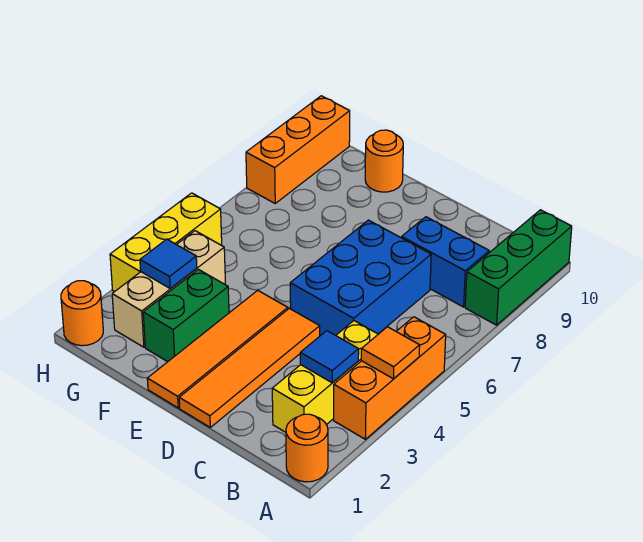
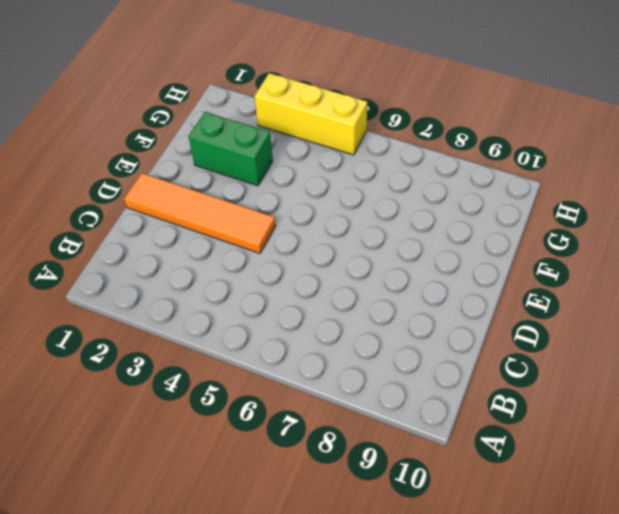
none -> orange 1x1 round brick [286,414,328,482]
none -> orange 1x3 brick [334,317,446,439]
none -> green 1x3 brick [465,210,572,325]

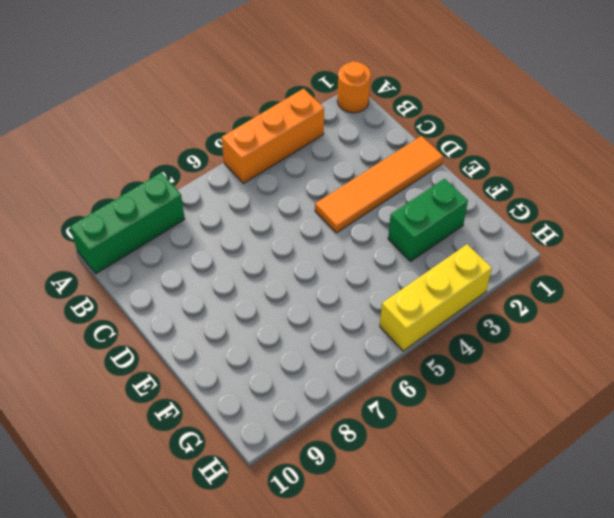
none -> yellow 1x3 brick [272,321,378,432]
none -> blue 1x2 brick [402,217,489,307]
none -> blue 2x3 brick [290,220,431,336]

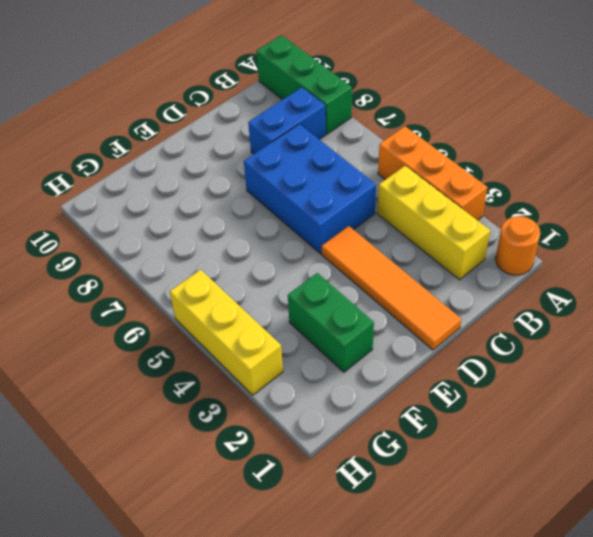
none -> orange 1x4 tile [147,290,288,408]
none -> orange 1x1 round brick [365,130,403,192]
none -> tan 1x3 brick [112,231,225,347]

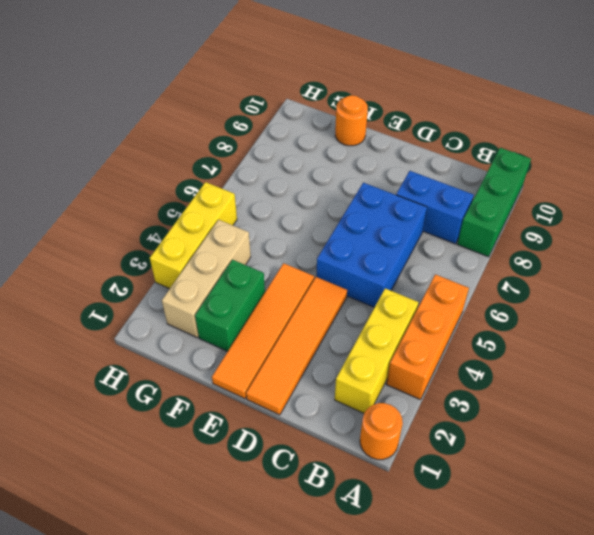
none -> orange 1x1 round brick [61,281,103,346]
none -> orange 1x3 brick [246,96,350,203]
none -> orange 1x1 tile [361,327,420,379]

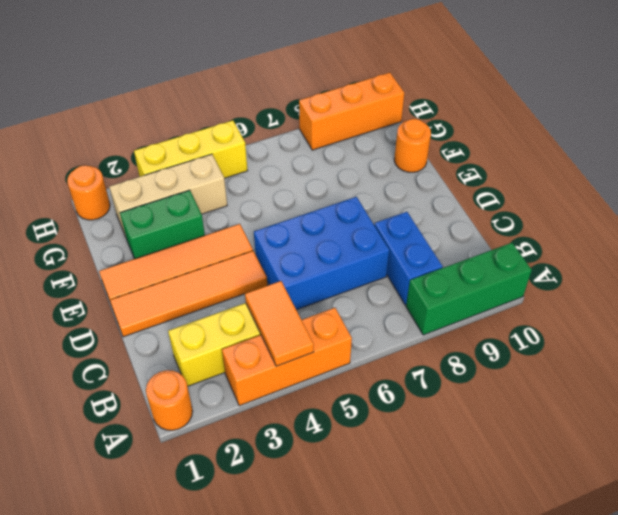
orange 1x2 tile [245,281,314,366] -> orange 1x1 tile [361,327,420,379]
none -> blue 1x1 tile [300,331,359,383]
none -> blue 1x1 tile [140,239,197,288]

